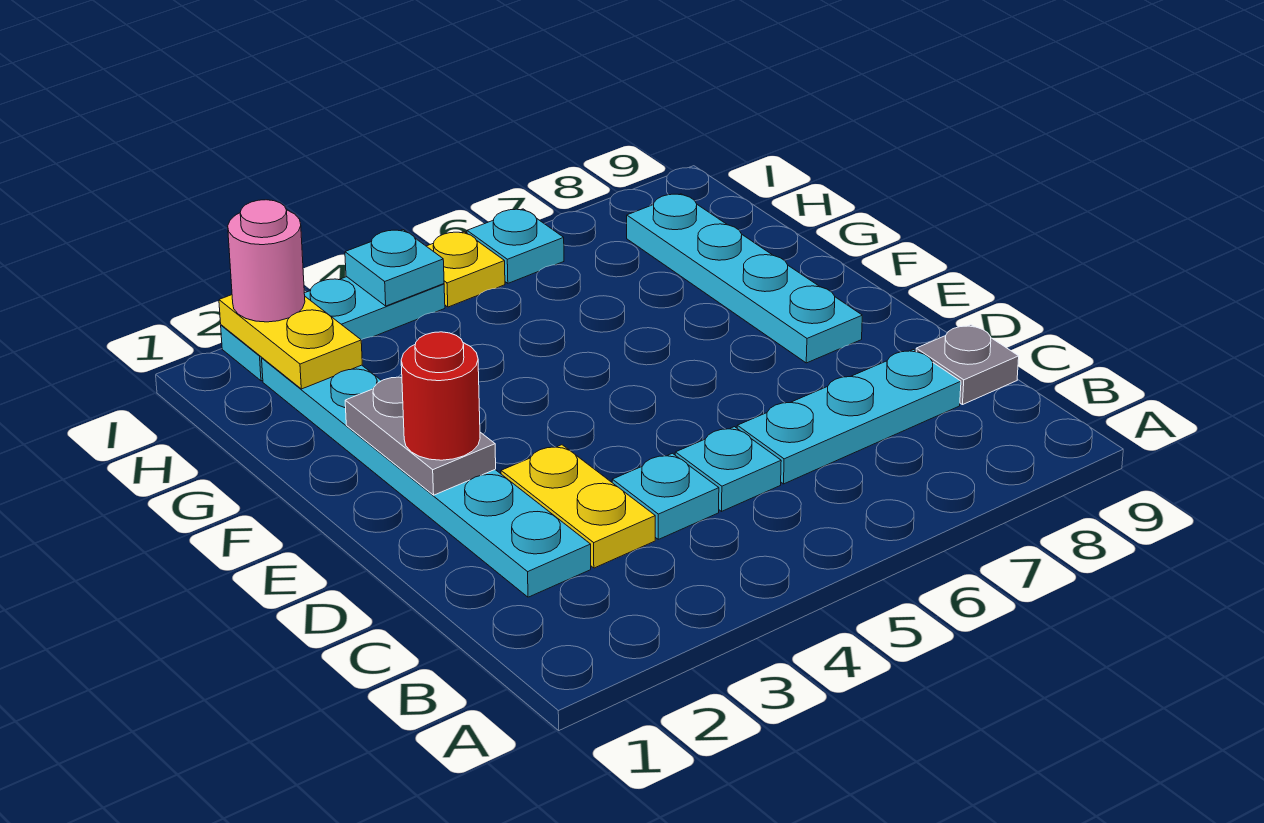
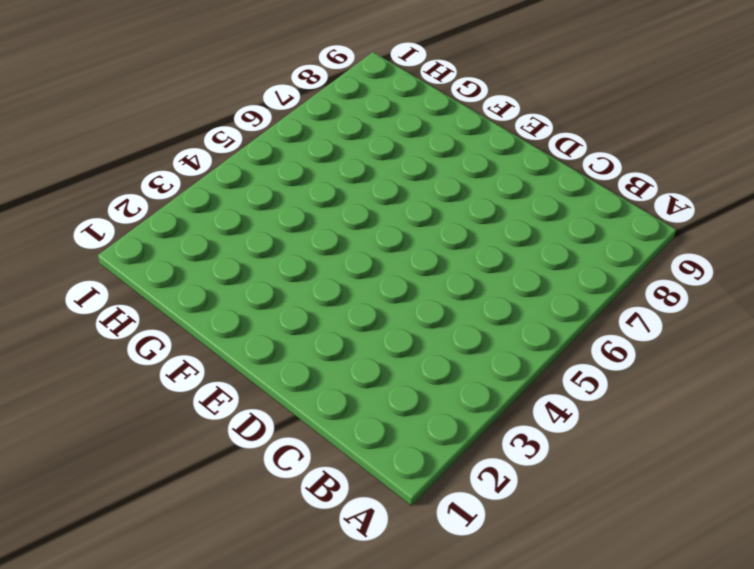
none -> cyan 1x6 plate [262,358,591,597]
none -> yellow 1x2 plate [501,445,655,568]
none -> cyan 1x1 plate [612,453,719,539]

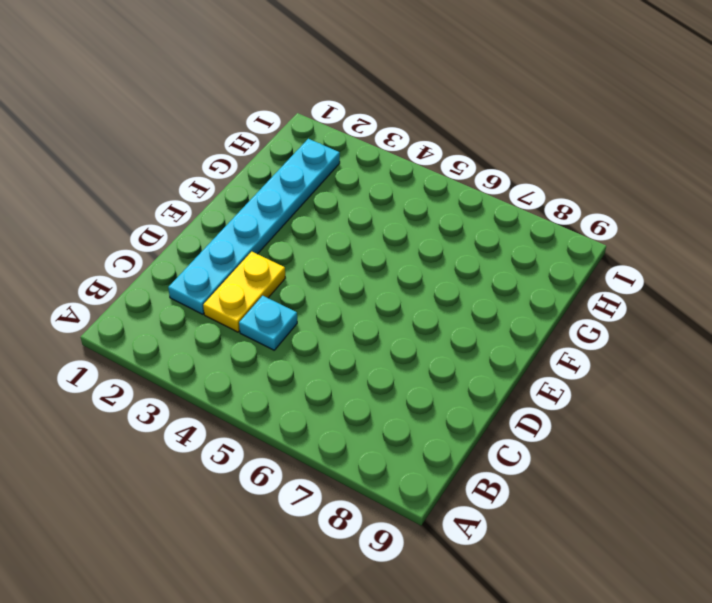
none -> cyan 1x1 plate [675,427,781,511]
none -> cyan 1x3 plate [737,350,961,484]
none -> grey 1x1 plate [916,325,1019,405]

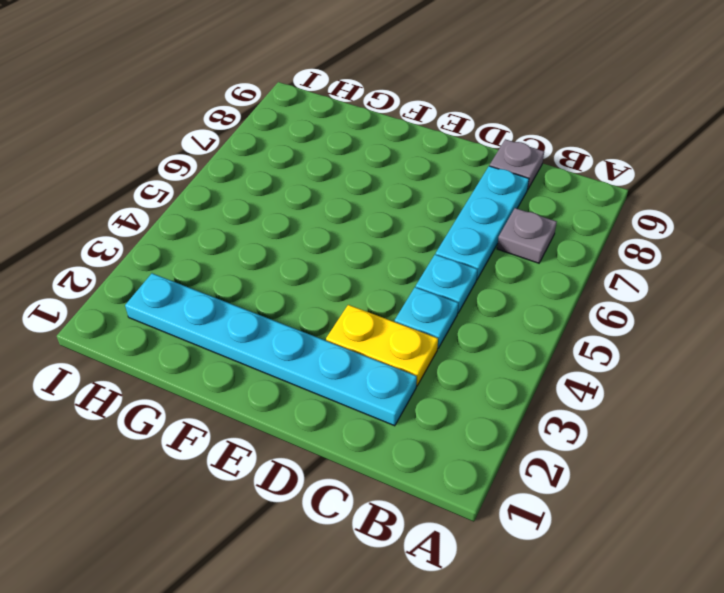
grey 1x1 plate [497,208,557,263] -> none
none -> cyan 1x4 plate [627,194,862,363]
none -> cyan 1x3 plate [221,277,445,381]
none -> yellow 1x1 plate [427,232,505,307]

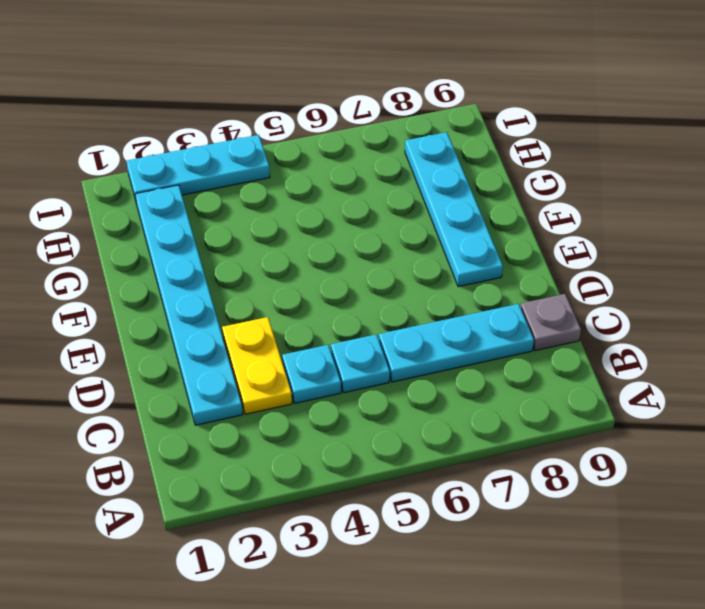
none -> yellow 1x1 plate [427,232,505,307]
none -> cyan 1x1 plate [467,209,564,283]
none -> grey 1x2 plate [345,377,496,495]

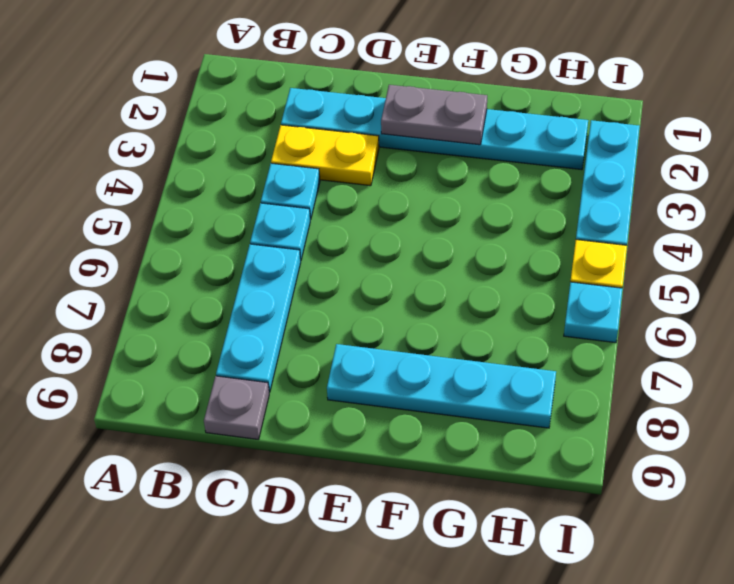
none -> yellow 1x2 plate [219,295,362,389]
none -> cyan 1x1 plate [345,230,444,306]
none -> red 1x1 round brick [401,332,480,460]

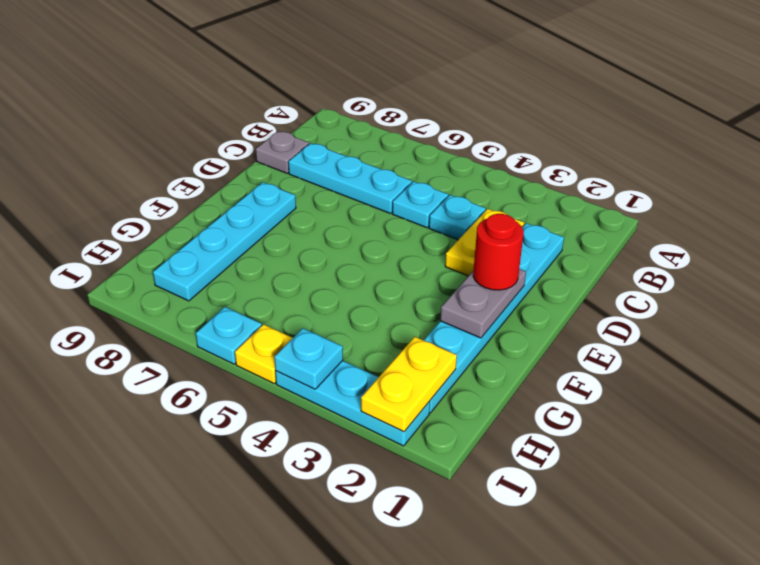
none -> pink 1x1 round brick [228,200,305,322]

